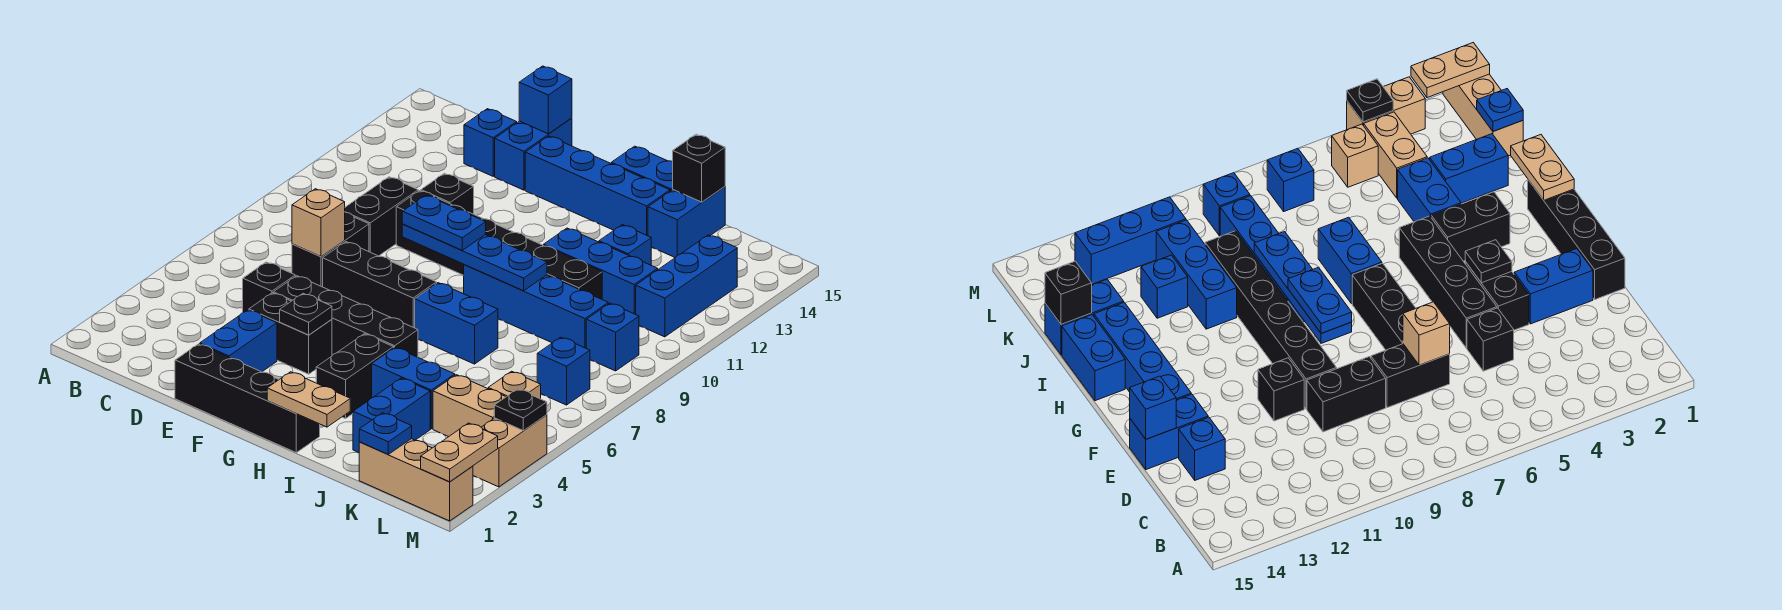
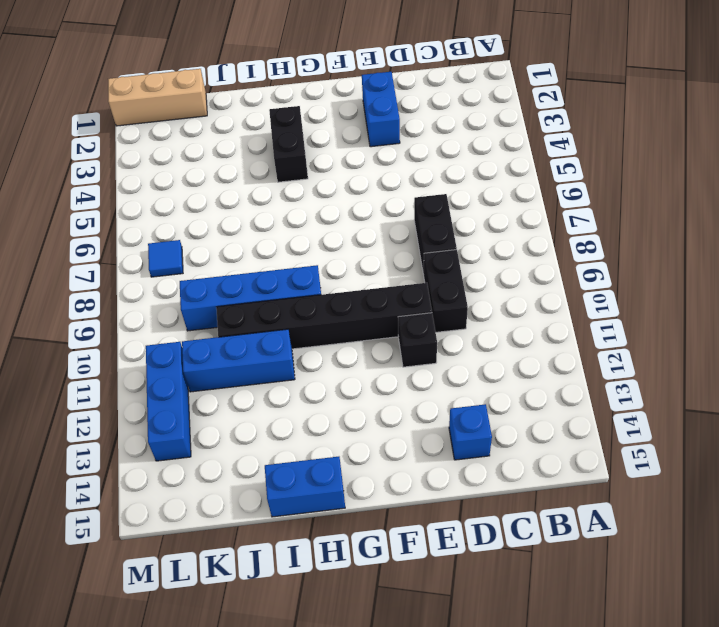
blue 1x1 tile [148,240,183,277] -> blue 1x1 brick [537,337,590,405]
none -> black 1x1 brick [243,262,295,312]
none -> black 1x4 brick [175,344,320,453]
none -> black 1x2 brick [249,293,332,374]
none -> black 1x4 brick [273,276,418,357]

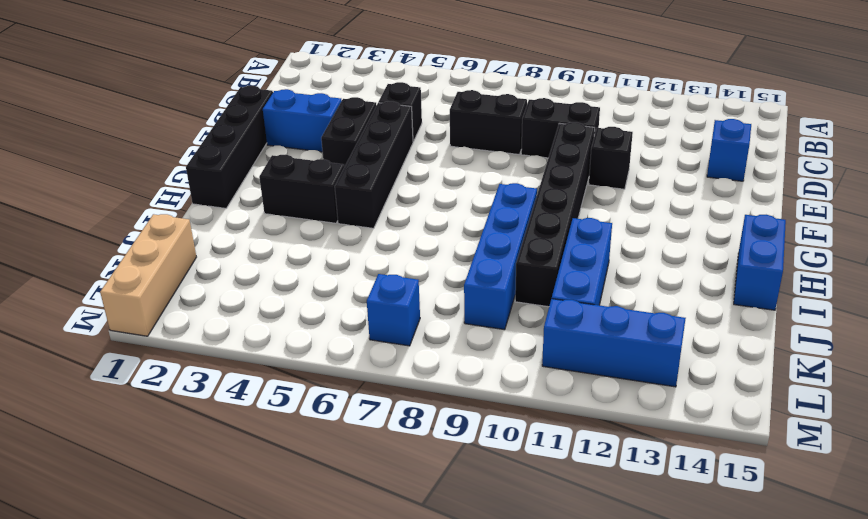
none -> black 1x3 brick [323,242,437,328]
none -> blue 1x2 brick [495,118,572,190]
none -> blue 1x4 brick [525,136,670,236]
none -> blue 1x2 brick [415,283,498,364]

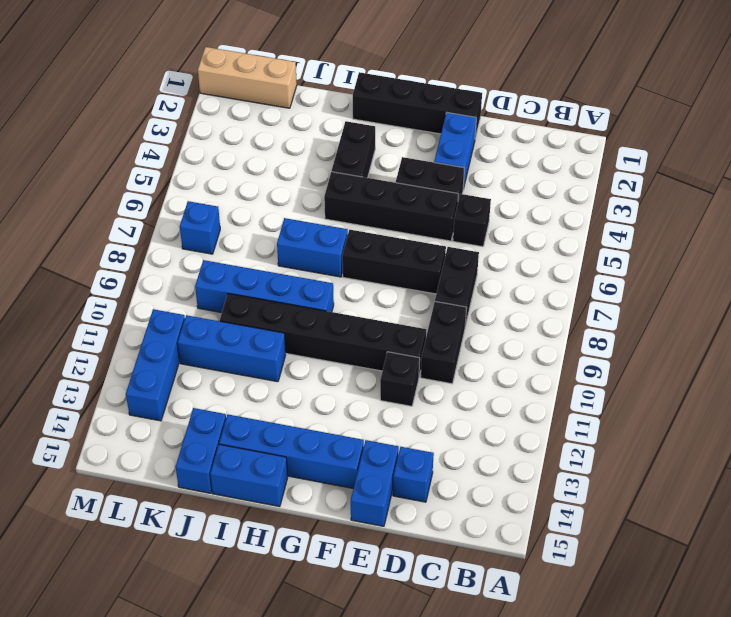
none -> blue 1x2 brick [372,348,455,429]
none -> blue 1x2 brick [353,378,430,453]
none -> blue 1x1 brick [599,225,651,265]
none -> tan 1x2 brick [433,375,505,437]

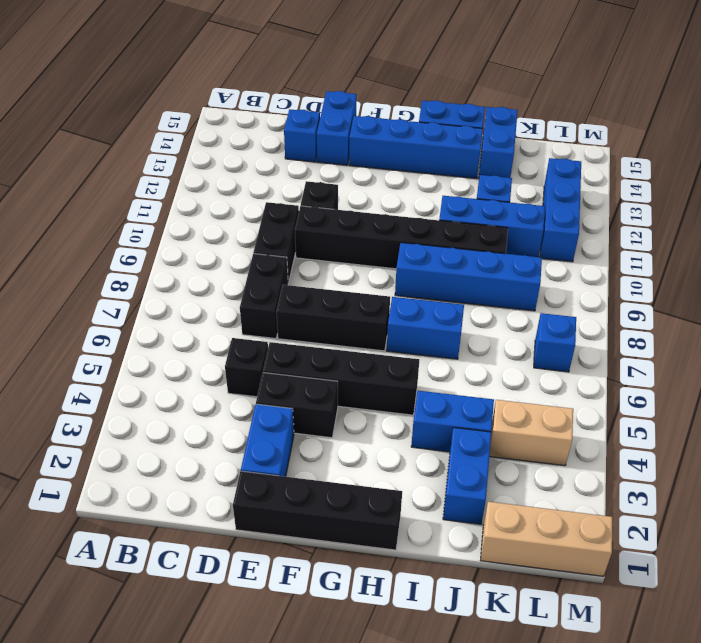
none -> black 1x2 brick [316,334,394,419]
none -> tan 1x1 brick [488,371,541,399]
none -> blue 1x1 brick [586,303,639,371]
none -> tan 1x2 brick [473,415,547,487]

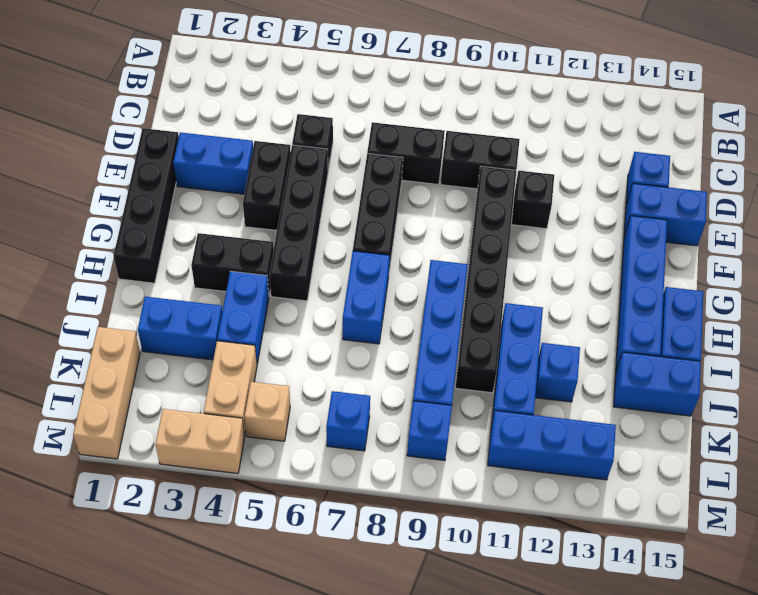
none -> tan 1x1 brick [292,189,345,257]
none -> blue 1x1 brick [519,66,572,134]
none -> black 1x1 plate [280,294,332,335]
none -> blue 1x4 plate [402,224,547,291]

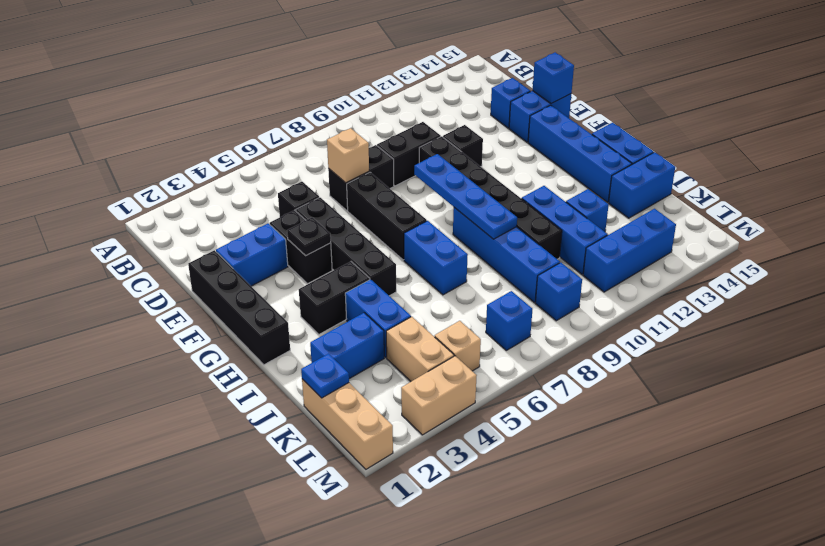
none -> tan 1x2 plate [267,372,350,427]
none -> black 1x1 brick [673,134,725,202]
none -> tan 1x2 plate [421,423,498,482]
none -> black 1x1 plate [494,389,547,431]

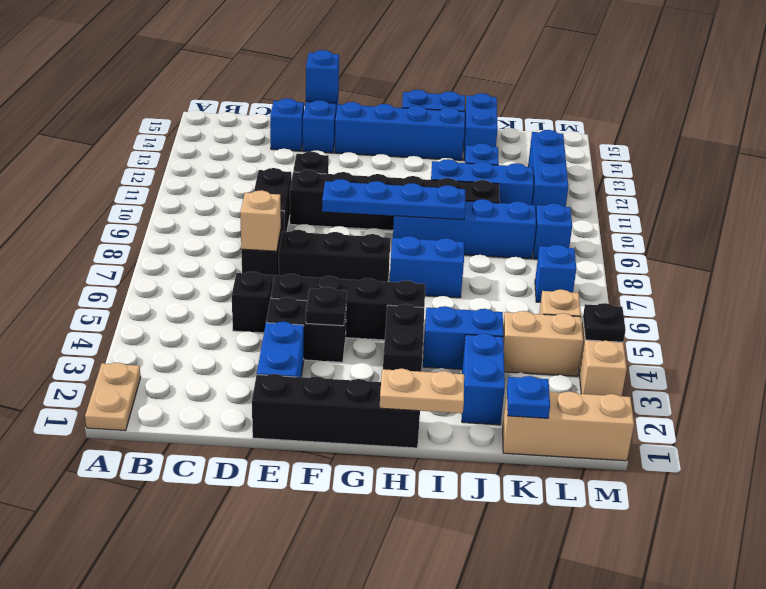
tan 1x2 plate [85,363,141,431] -> tan 1x2 plate moved to [421,423,498,482]
none -> black 1x1 brick [673,134,725,202]
none -> blue 1x2 plate [402,195,486,250]

